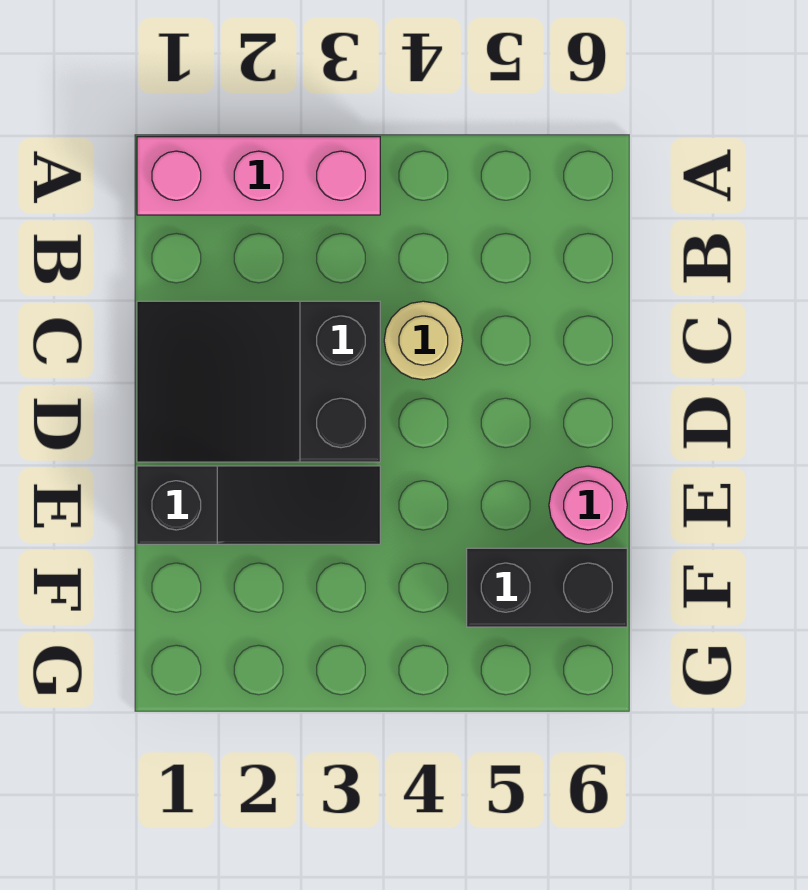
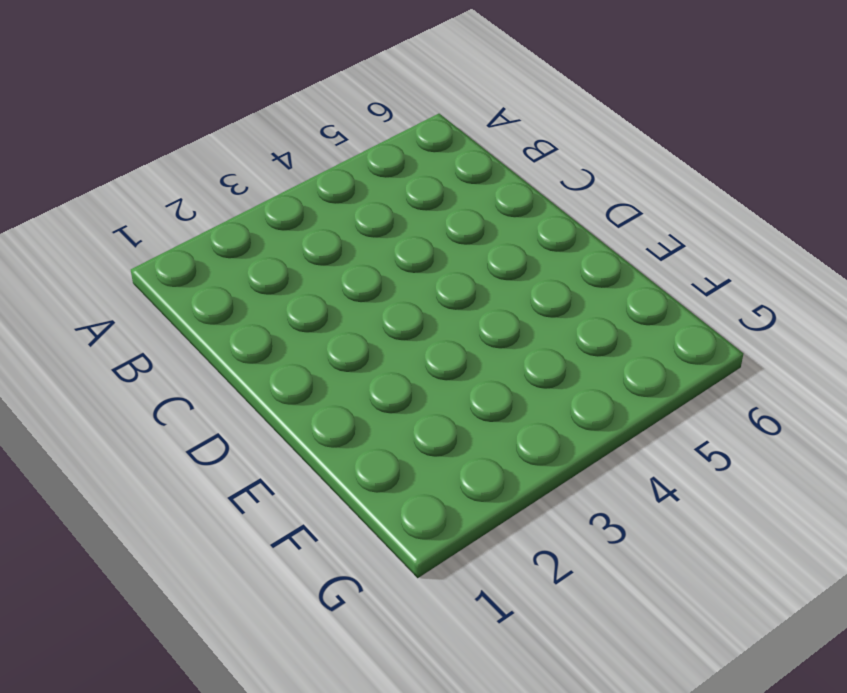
none -> pink 1x3 brick [137,137,380,215]
none -> black 2x3 slope [137,301,380,462]

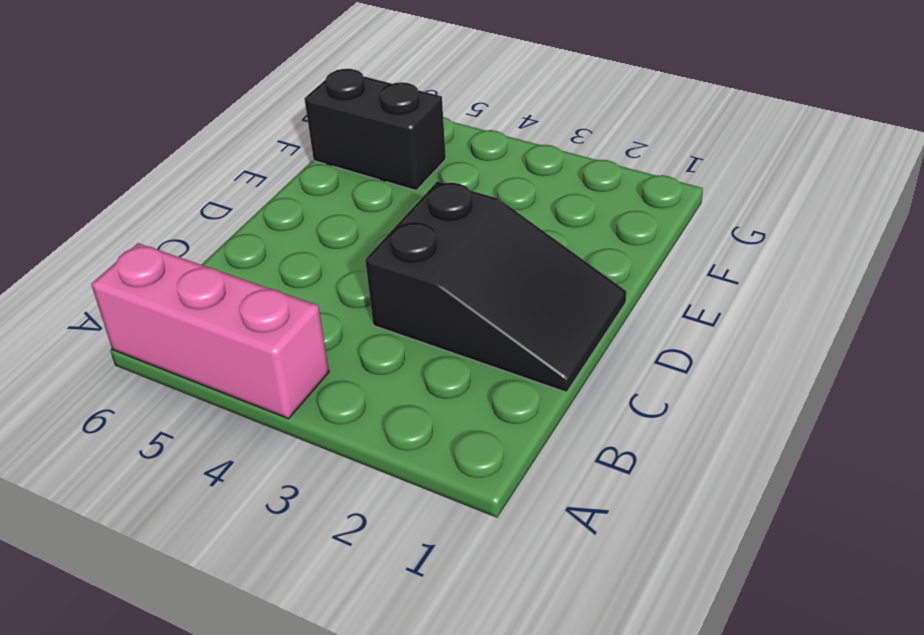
pink 1x3 brick [91,243,329,419] -> pink 1x3 brick moved to [137,137,380,215]
none -> tan 1x1 round brick [384,301,463,380]
none -> black 1x3 slope [137,466,380,544]

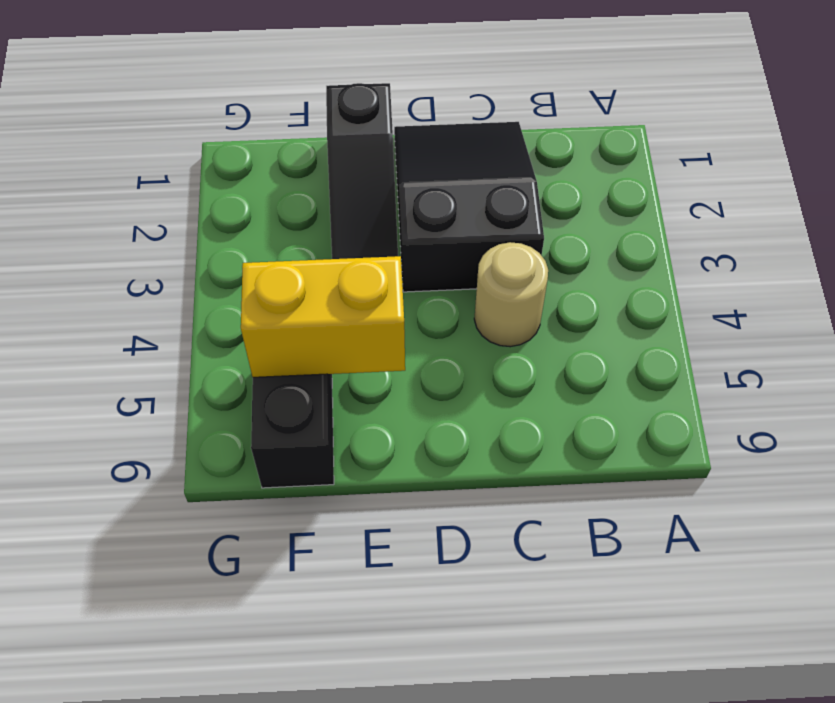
yellow 1x2 brick [241,256,405,377] -> none
none -> pink 1x3 brick [137,137,380,215]
none -> pink 1x1 round brick [549,466,627,544]

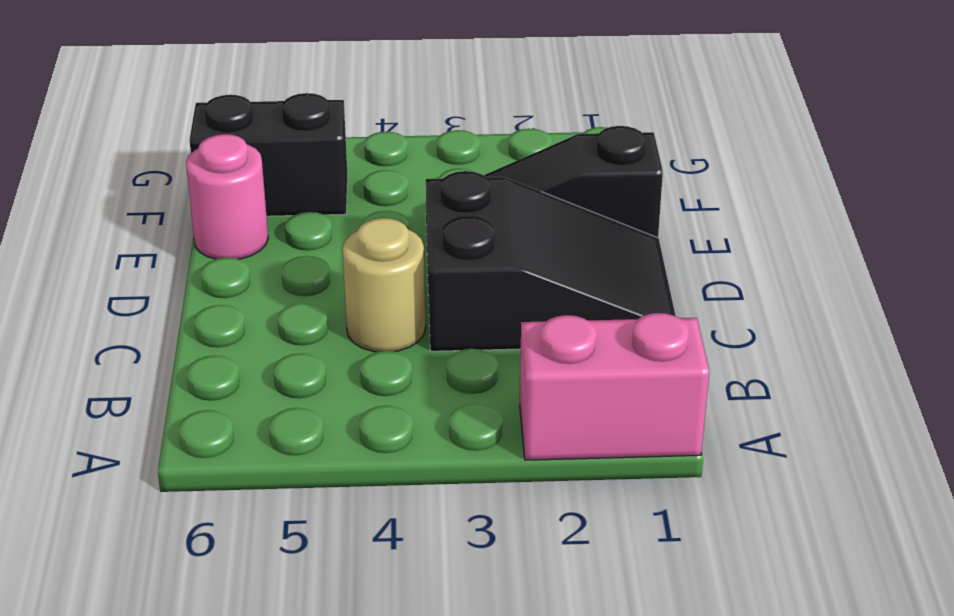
pink 1x2 brick [520,313,709,460] -> pink 1x3 brick [137,137,380,215]

